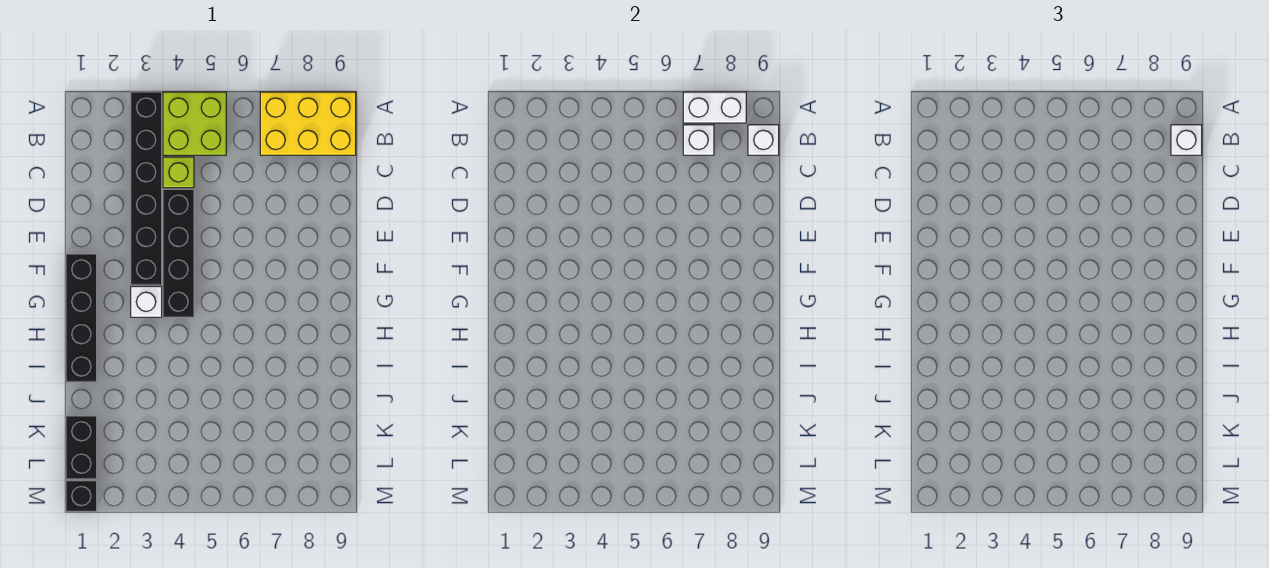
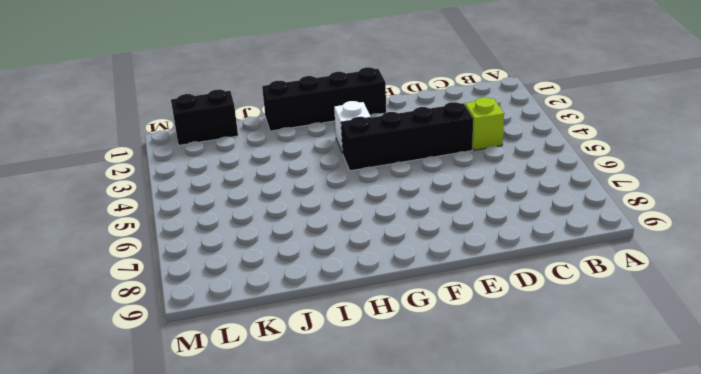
none -> black 1x6 brick [131,92,162,285]
none -> lime 2x2 brick [163,92,226,155]
none -> yellow 2x3 brick [260,92,356,155]

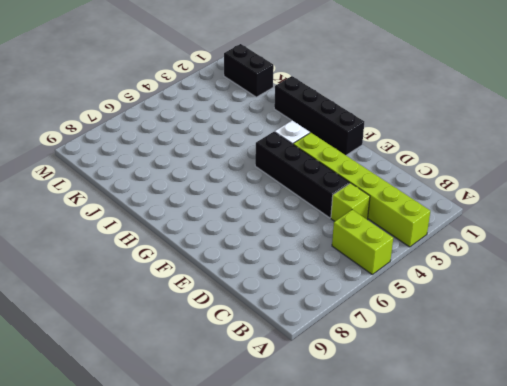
lime 1x6 brick [293,133,430,247] -> black 1x6 brick [131,92,162,285]
lime 1x2 brick [332,210,393,274] -> lime 2x2 brick [163,92,226,155]
none -> yellow 2x3 brick [260,92,356,155]
none -> black 1x1 brick [66,481,97,512]
none -> white 1x2 brick [683,92,746,123]

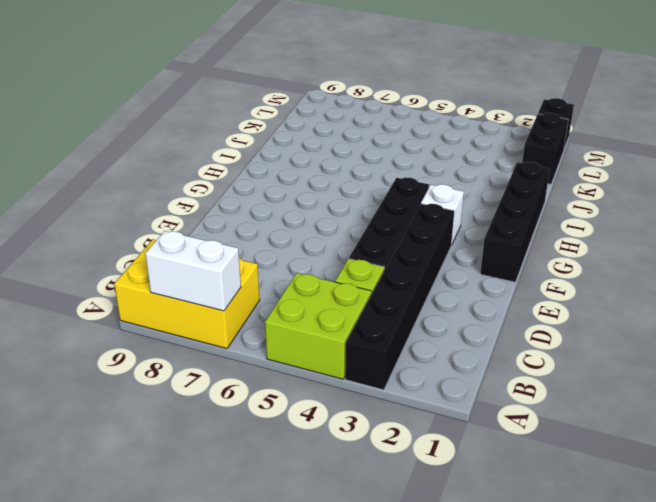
none -> white 1x1 brick [683,125,714,155]
none -> white 1x1 brick [748,125,779,155]
none -> white 1x1 brick [1171,125,1202,155]

